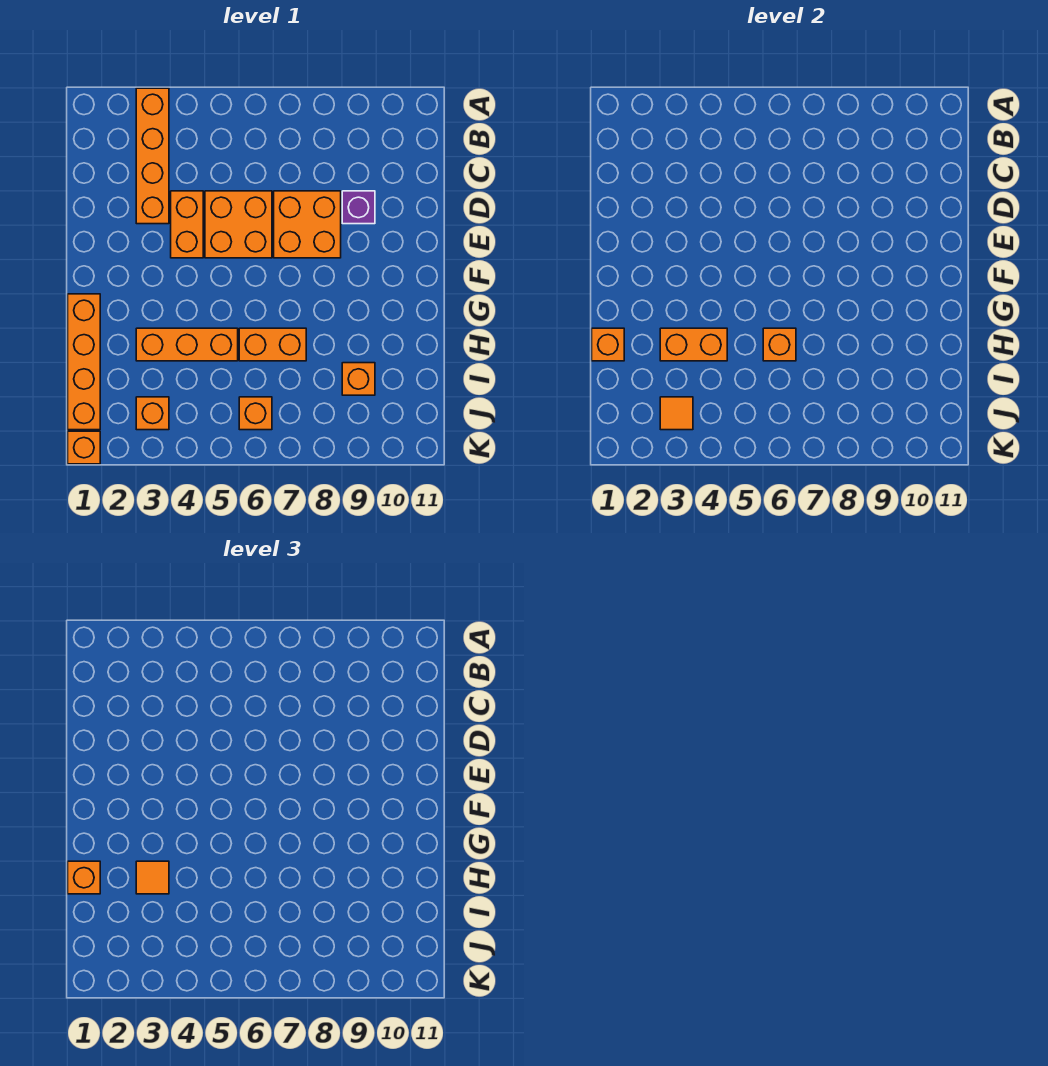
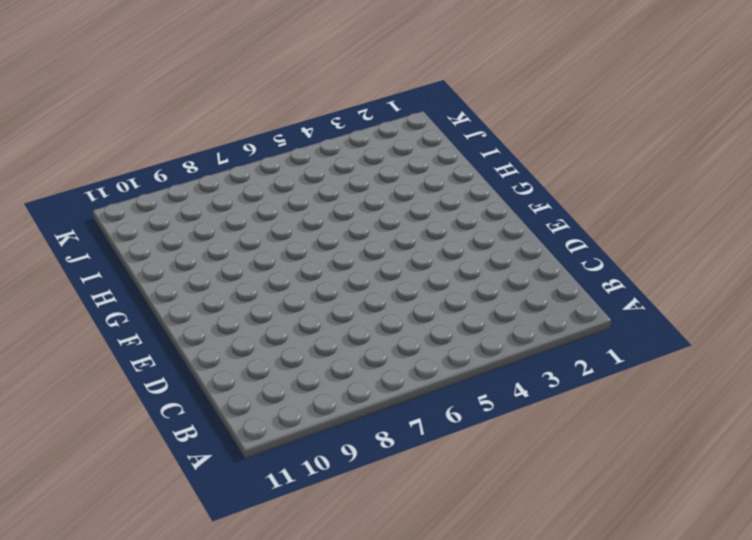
none -> orange 1x4 brick [136,88,169,224]
none -> orange 1x2 brick [171,191,203,258]
none -> orange 2x2 brick [205,191,272,258]

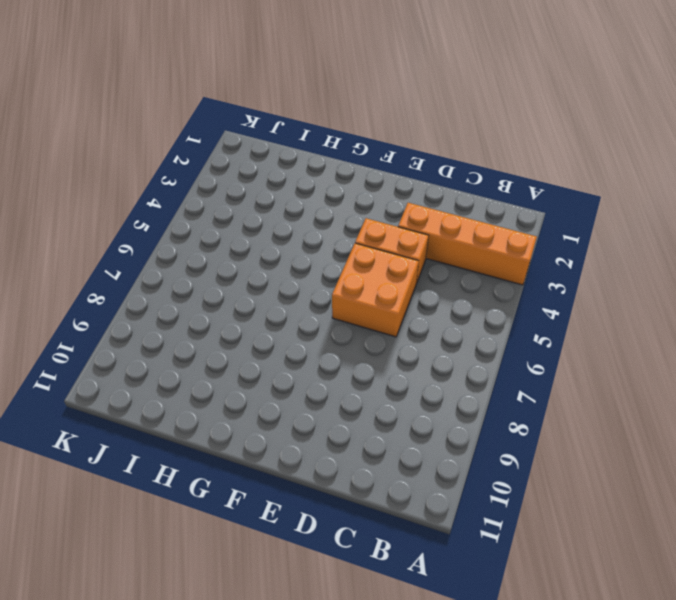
none -> orange 2x2 brick [274,191,341,258]
none -> purple 1x1 brick [342,191,375,224]
none -> orange 1x4 brick [68,294,100,430]

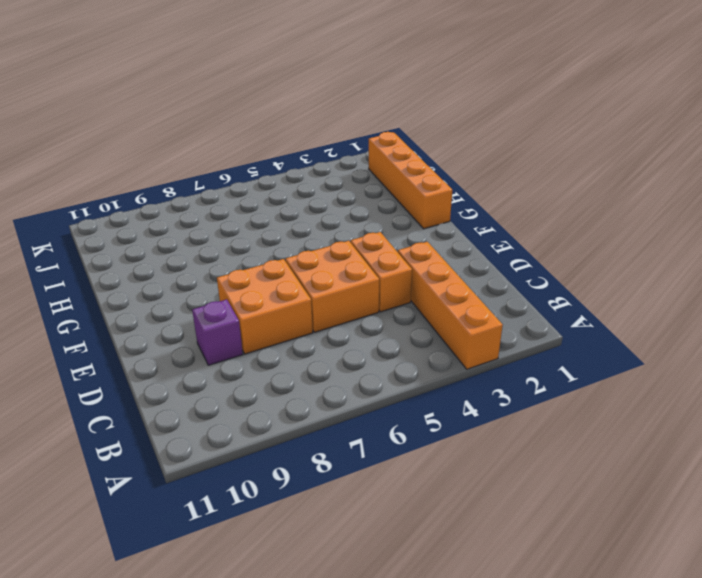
none -> orange 1x3 brick [136,328,238,361]
none -> orange 1x2 brick [239,328,306,361]
none -> orange 1x1 brick [342,363,375,395]

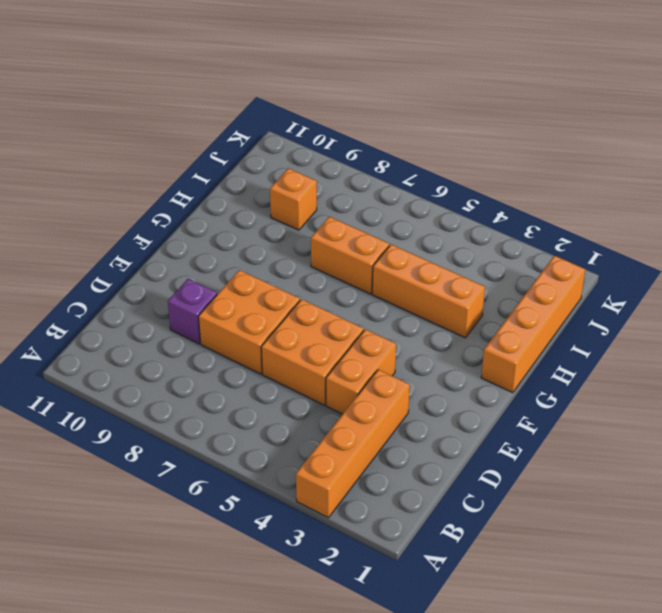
none -> orange 1x1 brick [136,397,169,430]
none -> orange 1x1 brick [239,397,272,430]
none -> orange 1x1 brick [68,431,100,464]

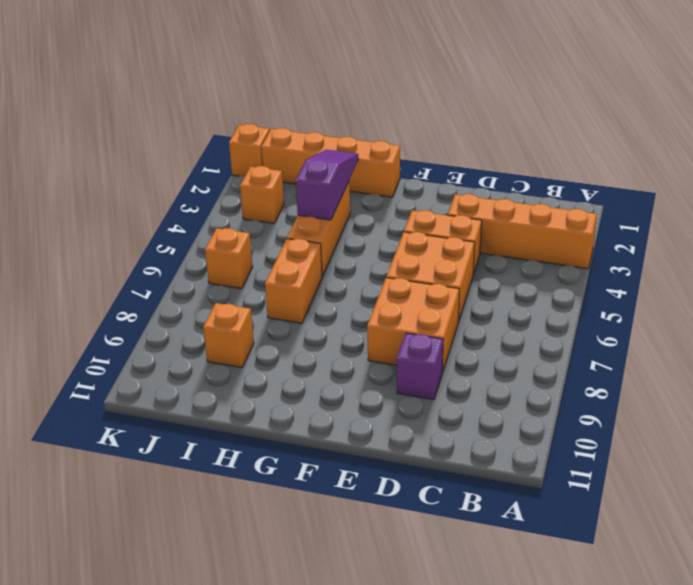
purple 1x3 slope [296,150,358,220] -> orange 1x2 brick [660,328,727,361]
none -> orange 1x1 brick [592,328,624,361]
none -> orange 1x1 brick [763,328,796,361]
none -> orange 1x1 tile [660,397,693,430]

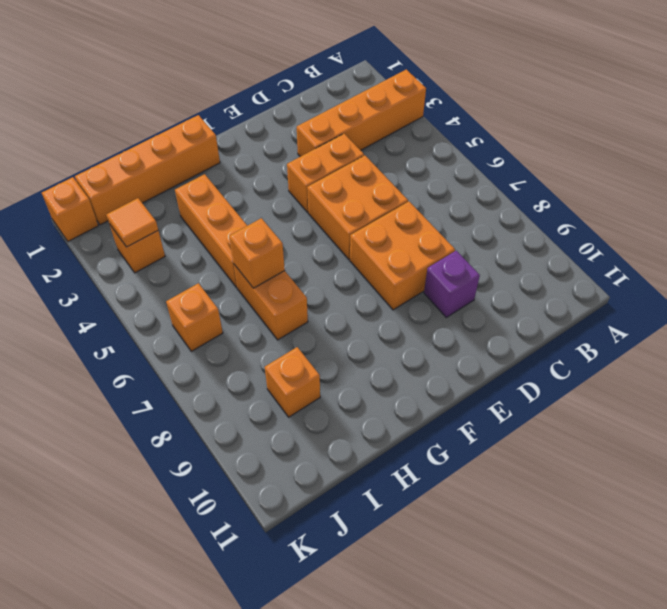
none -> orange 1x1 brick [592,328,624,361]
none -> orange 1x2 brick [660,328,727,361]
none -> orange 1x1 brick [68,861,100,894]

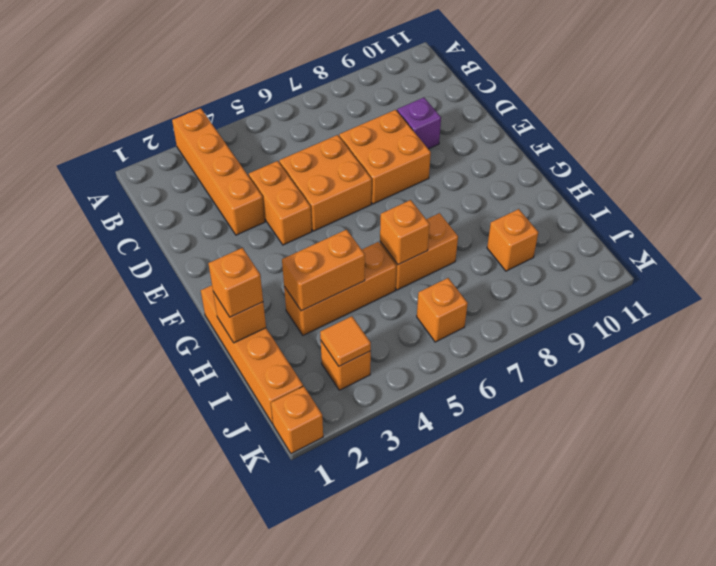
none -> orange 1x1 tile [136,861,169,894]

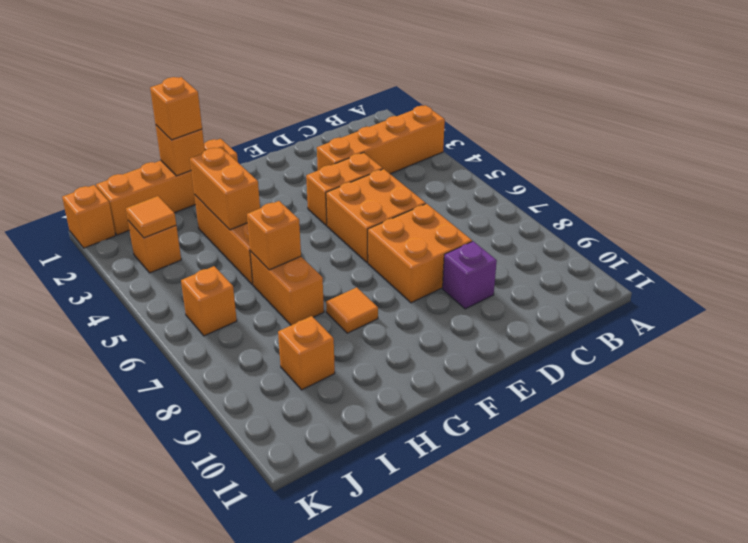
orange 1x1 tile [326,287,378,333] -> orange 1x1 tile moved to [136,861,169,894]

